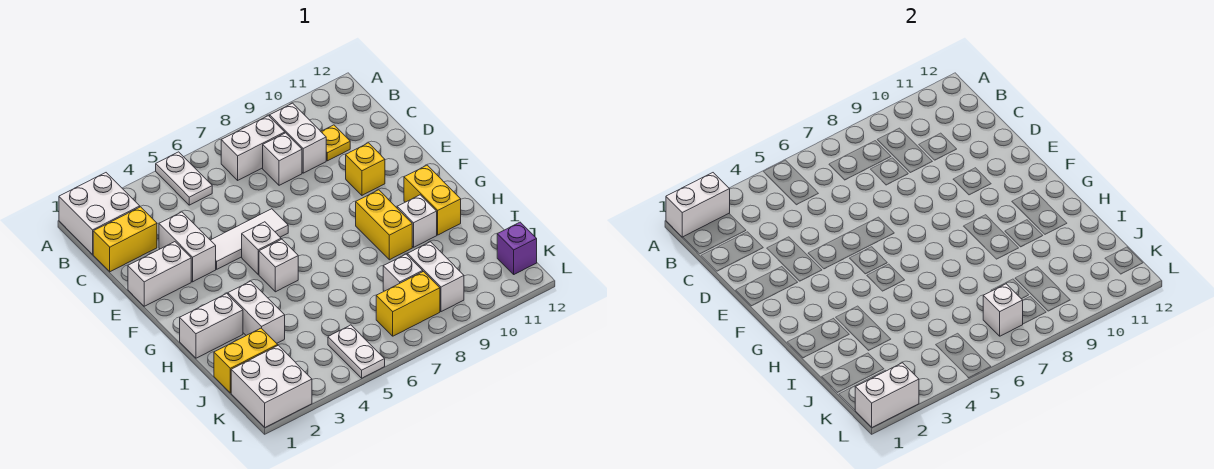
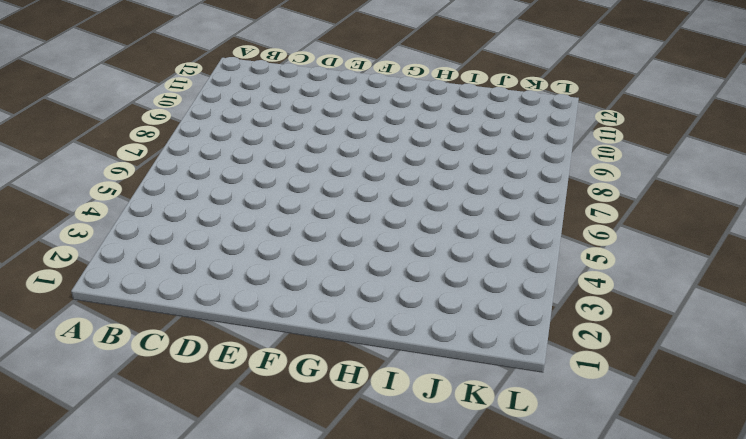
none -> white 2x2 brick [59,173,140,254]
none -> white 1x2 plate [156,152,212,205]
none -> white 1x2 brick [221,116,285,180]

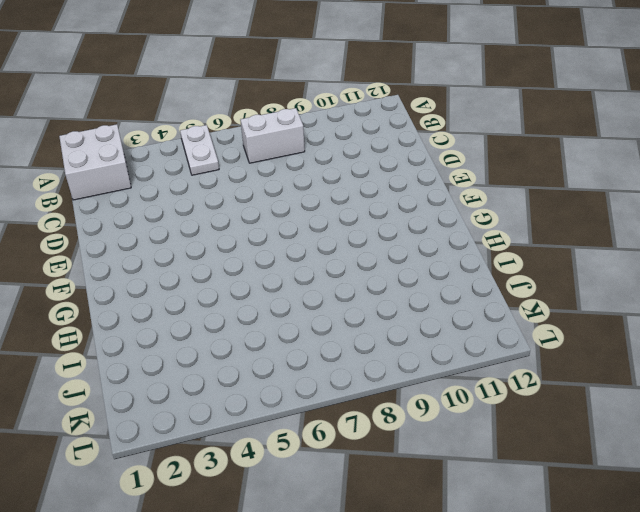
none -> white 1x2 brick [270,103,326,173]
none -> yellow 1x2 brick [93,207,157,272]
none -> white 1x1 brick [263,133,302,185]

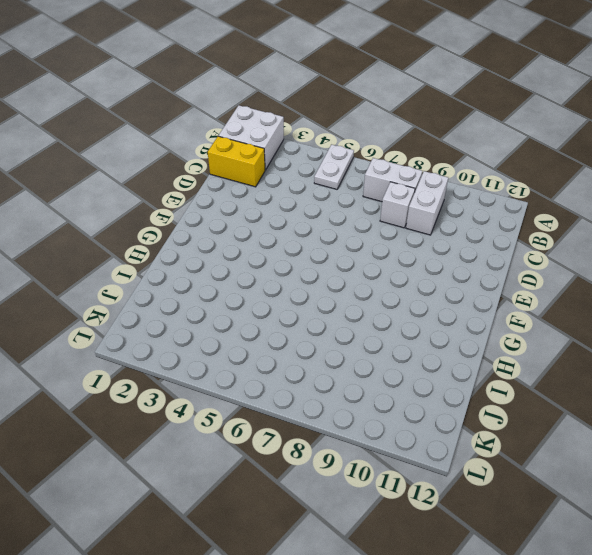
none -> yellow 1x1 plate [321,125,350,161]
none -> white 1x2 brick [159,212,216,282]
none -> white 1x2 brick [128,242,191,306]

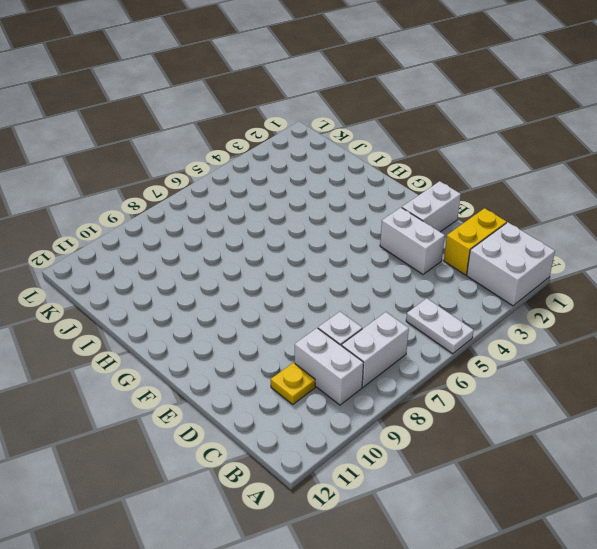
none -> white 1x3 tile [211,209,288,269]
none -> yellow 1x1 brick [346,143,385,195]
none -> white 1x1 brick [242,222,281,274]

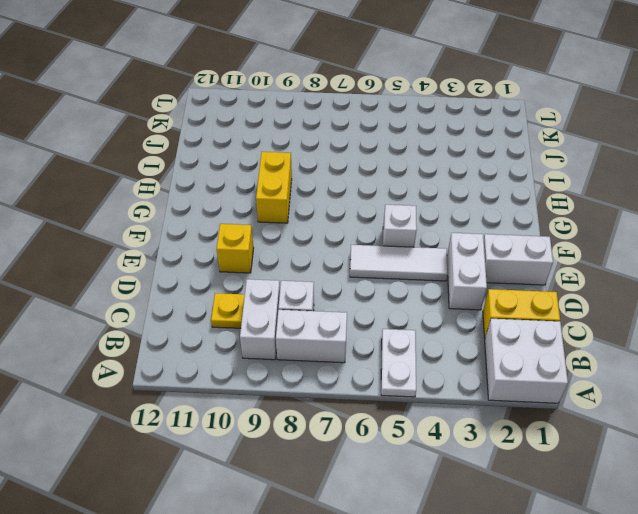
none -> white 1x1 brick [259,239,298,292]
none -> yellow 1x2 brick [404,165,461,235]
none -> white 1x2 brick [180,293,243,358]

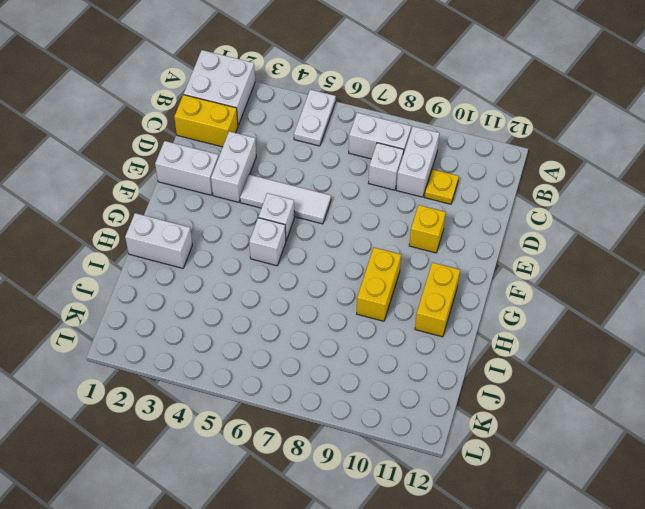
none -> white 1x2 brick [228,281,285,343]
none -> white 1x1 brick [397,195,437,247]
none -> yellow 1x2 brick [214,328,278,393]

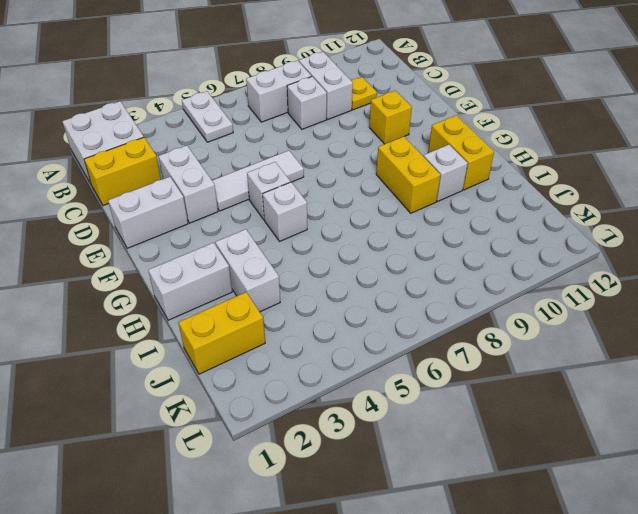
none -> white 1x1 brick [383,254,423,291]
none -> white 1x2 brick [407,242,464,312]
none -> white 2x2 brick [231,345,312,427]

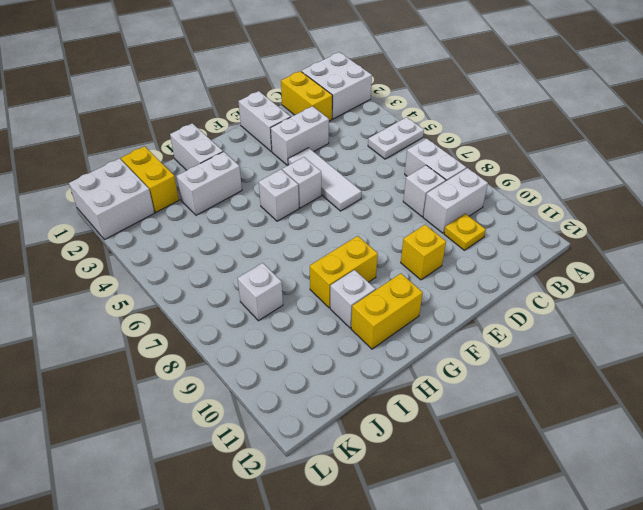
none -> white 1x2 brick [407,242,464,312]
none -> white 1x2 plate [328,325,385,378]
none -> yellow 1x2 brick [376,272,440,336]

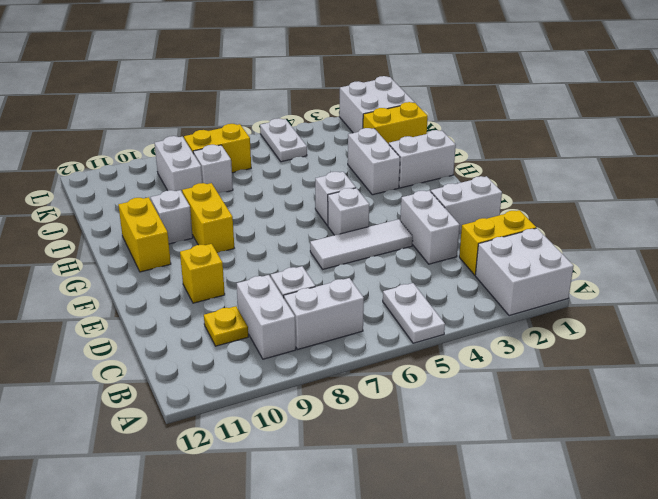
none -> purple 1x1 brick [497,222,537,274]
none -> white 1x2 brick [666,173,730,237]
none -> white 1x1 brick [983,284,1023,336]

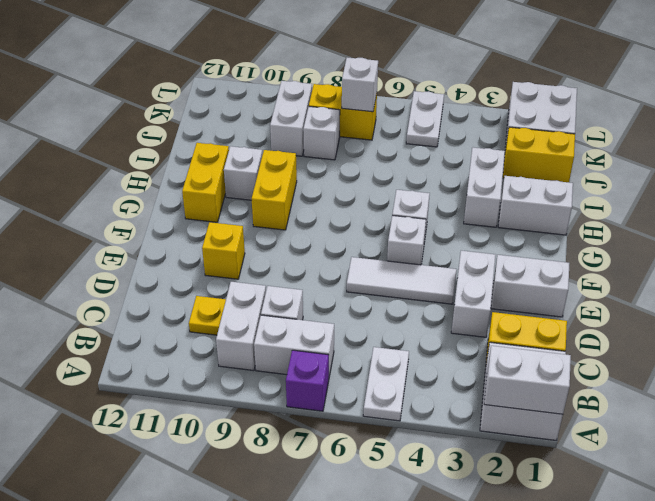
purple 1x1 brick [286,350,329,411] -> purple 1x1 brick moved to [497,222,537,274]
none -> white 1x2 brick [855,363,919,427]

